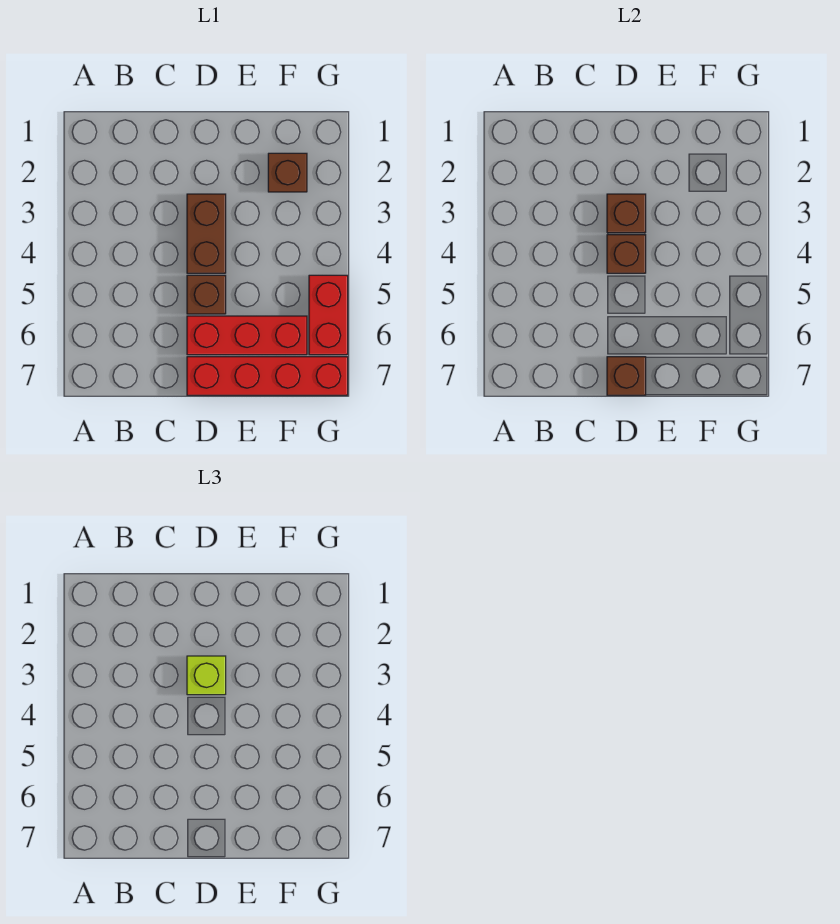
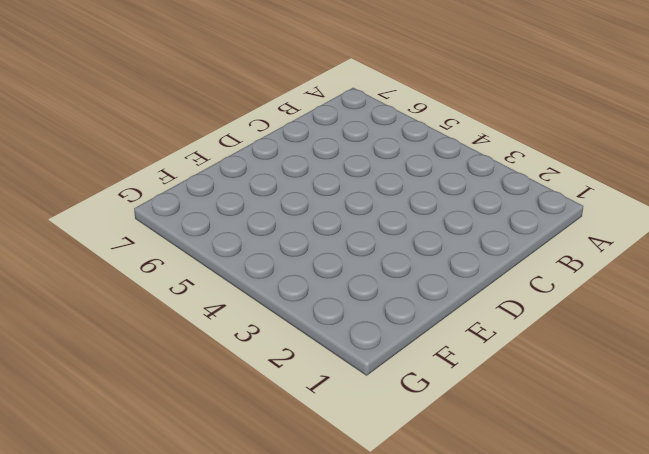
none -> brown 1x2 brick [187,194,226,273]
none -> brown 1x1 brick [187,275,226,314]

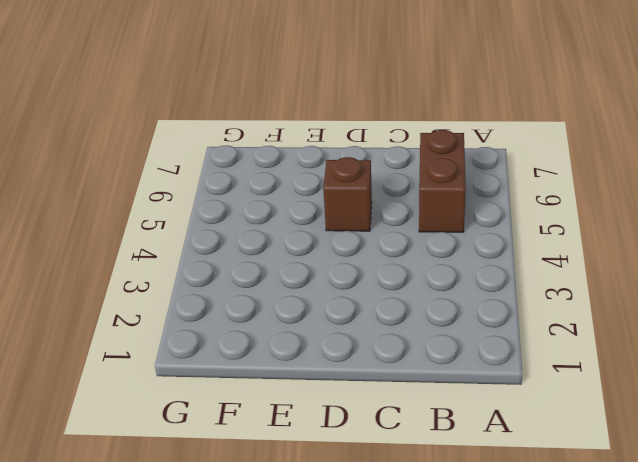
brown 1x2 brick [419,130,466,232] -> brown 1x2 brick moved to [187,194,226,273]
none -> red 1x3 brick [187,316,307,355]
none -> red 1x4 brick [187,357,348,395]

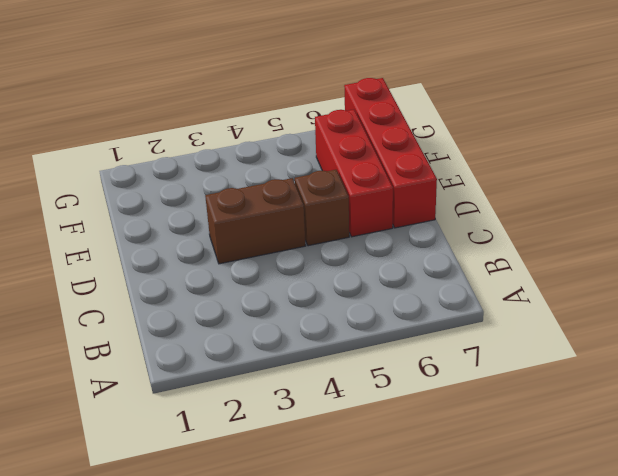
none -> brown 1x1 brick [268,153,307,192]
none -> red 1x2 brick [309,275,348,355]

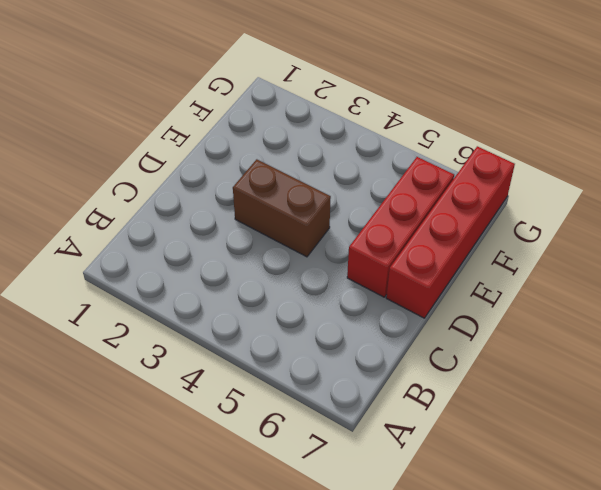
none -> brown 1x1 brick [187,275,226,314]
none -> brown 1x1 brick [268,153,307,192]

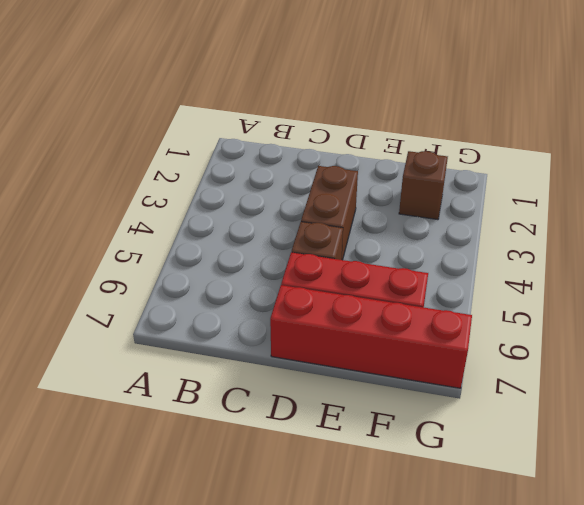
none -> red 1x2 brick [309,275,348,355]
none -> brown 1x1 brick [607,194,646,233]

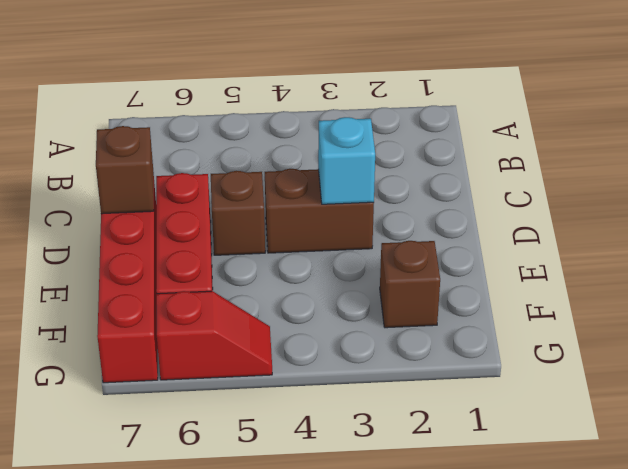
cyan 1x1 brick [318,117,375,204] -> brown 1x1 brick [607,194,646,233]
red 1x2 slope [156,291,272,380] -> red 1x2 brick [309,275,348,355]
none -> brown 1x1 brick [607,235,646,273]
none -> lime 1x1 brick [187,656,226,695]

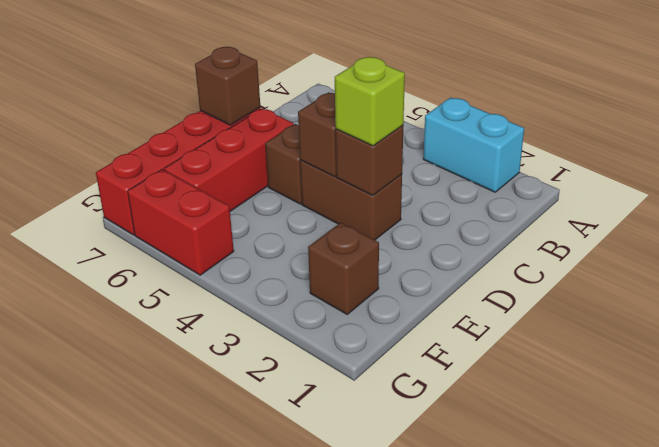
cyan 1x2 brick [423,98,524,192] -> none

